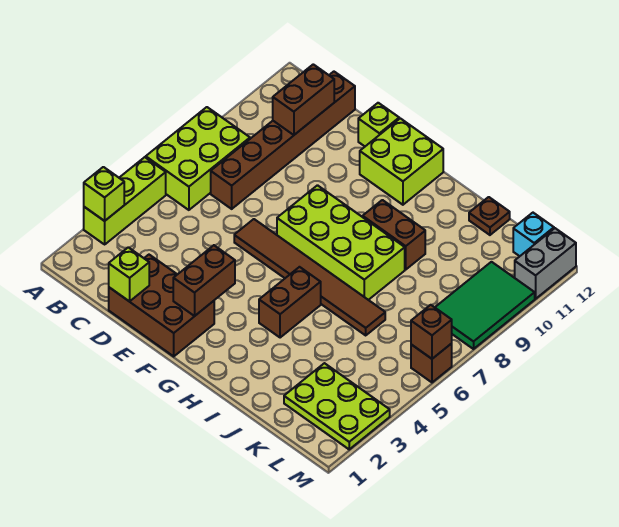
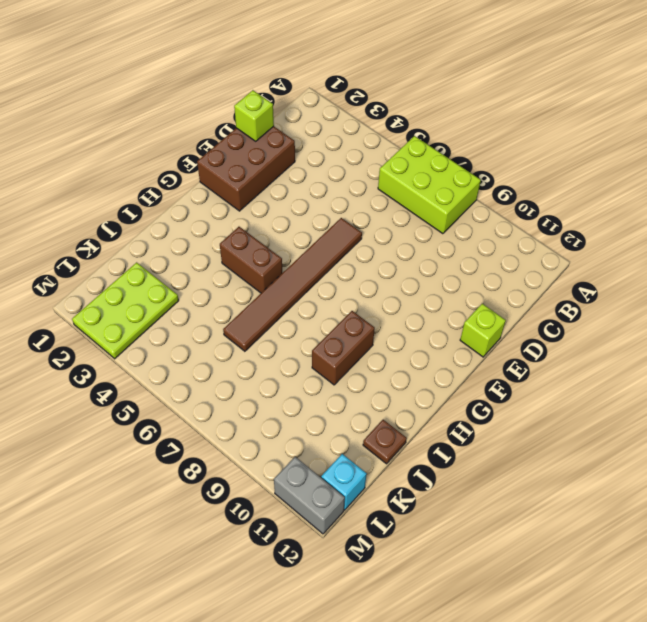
none -> lime 1x3 brick [84,157,166,244]
none -> brown 1x6 brick [211,72,355,209]
none -> lime 2x4 brick [277,185,405,300]

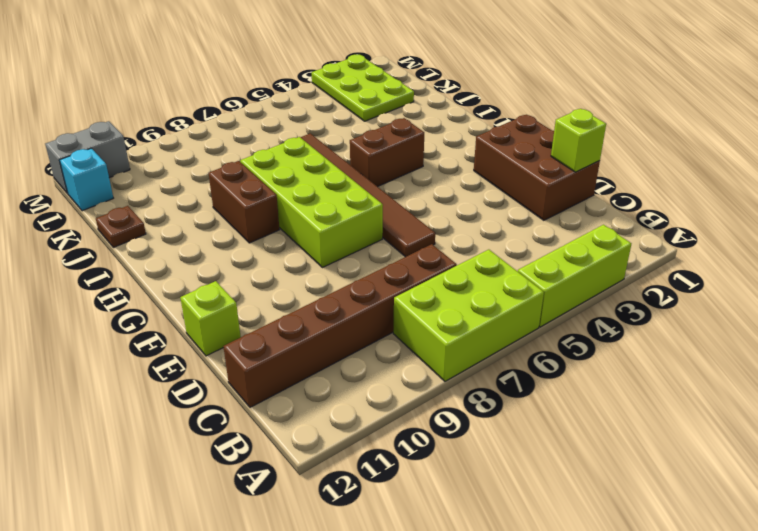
none -> lime 2x2 brick [360,118,443,205]
none -> green 2x3 tile [435,262,535,349]
none -> brown 1x1 brick [411,344,452,382]

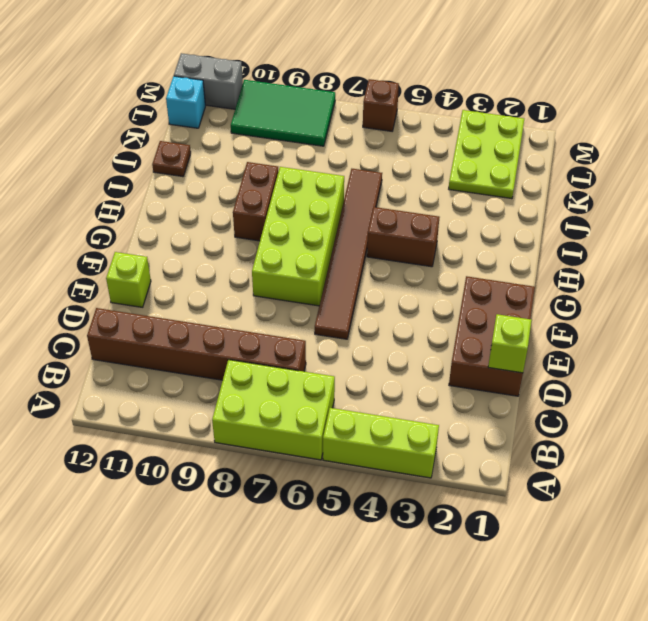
none -> lime 2x2 brick [360,118,443,205]
none -> lime 1x1 brick [84,167,124,221]
none -> brown 1x2 brick [273,64,334,135]

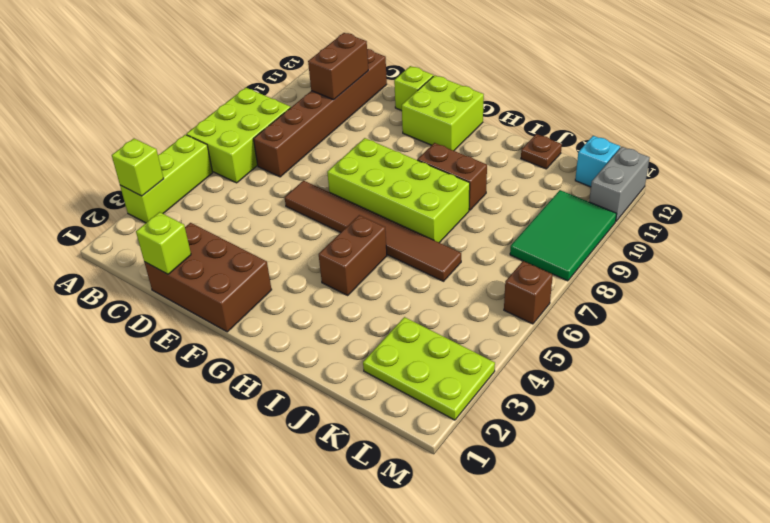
none -> brown 1x2 brick [173,245,235,316]
none -> brown 1x1 brick [411,305,452,359]

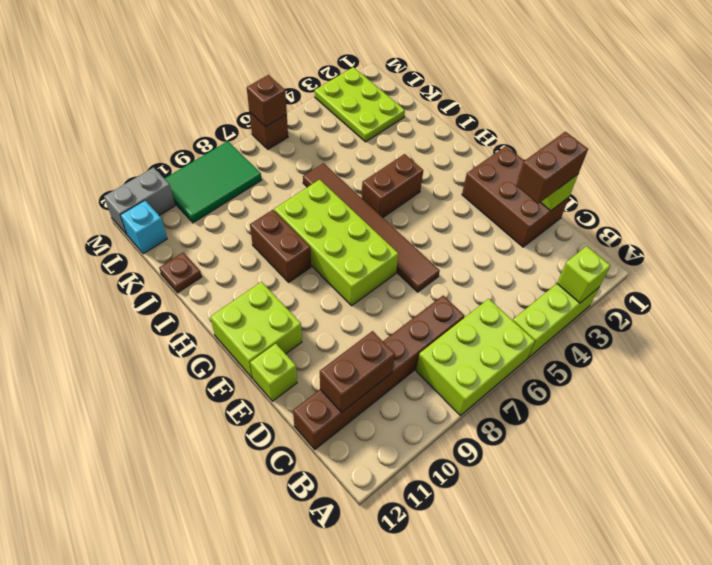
brown 1x2 brick [516,132,588,204] -> brown 1x2 brick moved to [173,245,235,316]

